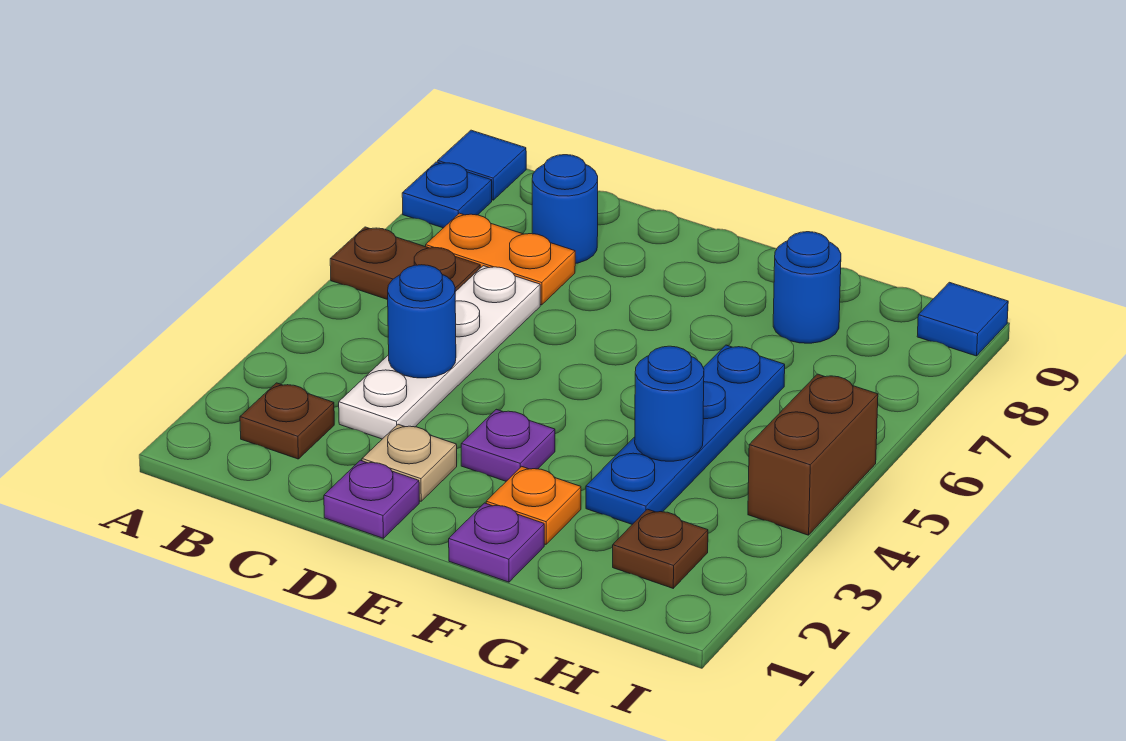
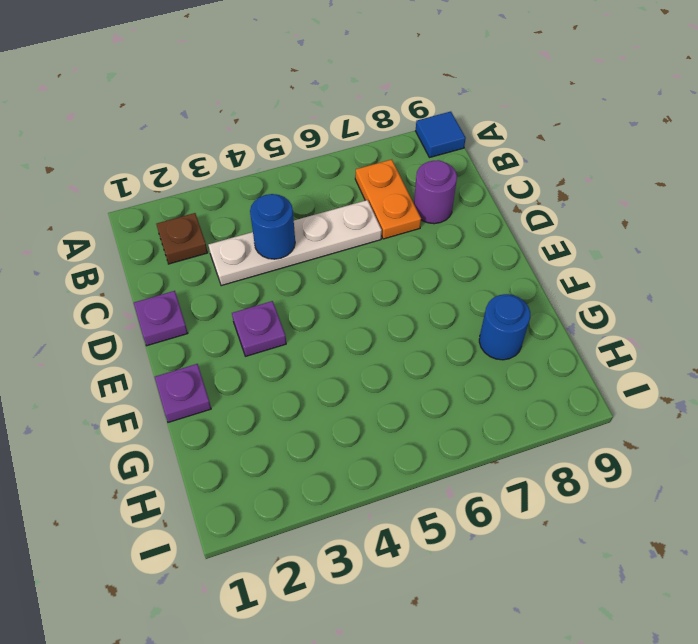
purple 1x1 round brick [414,160,457,224] -> blue 1x1 round brick [532,155,598,264]
none -> brown 1x2 plate [330,227,480,300]
none -> blue 1x1 plate [402,162,492,228]
none -> tan 1x1 plate [362,424,457,501]

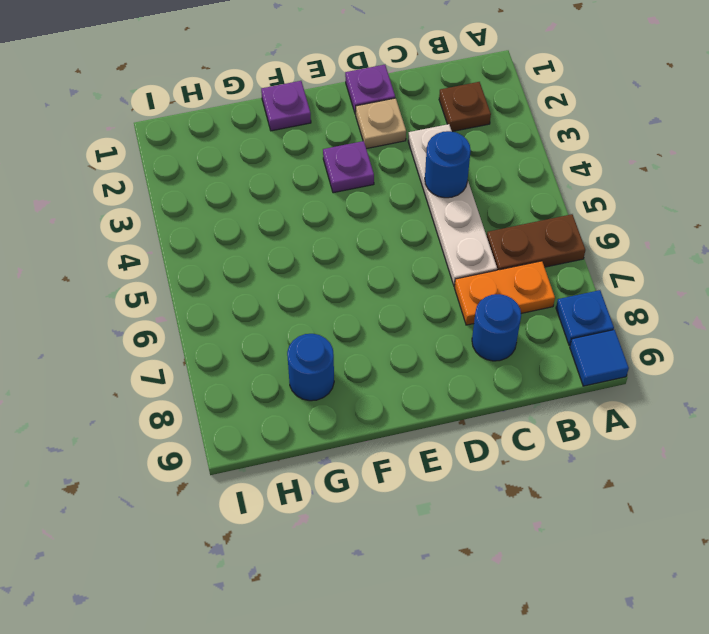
none -> orange 1x1 plate [486,466,581,544]
none -> blue 1x4 plate [586,345,785,524]
none -> brown 1x1 plate [613,509,708,588]

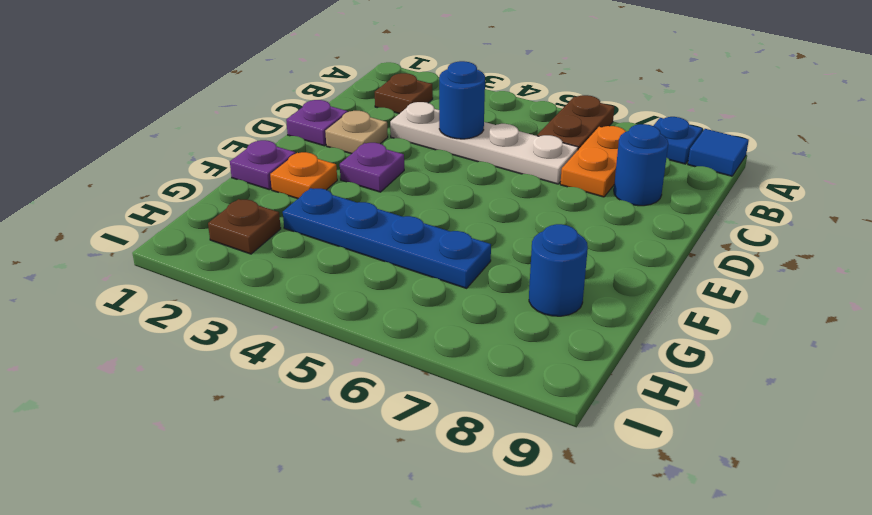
none -> brown 1x2 brick [748,374,878,535]
none -> blue 1x1 tile [917,282,1008,356]
none -> blue 1x1 round brick [635,346,704,461]

